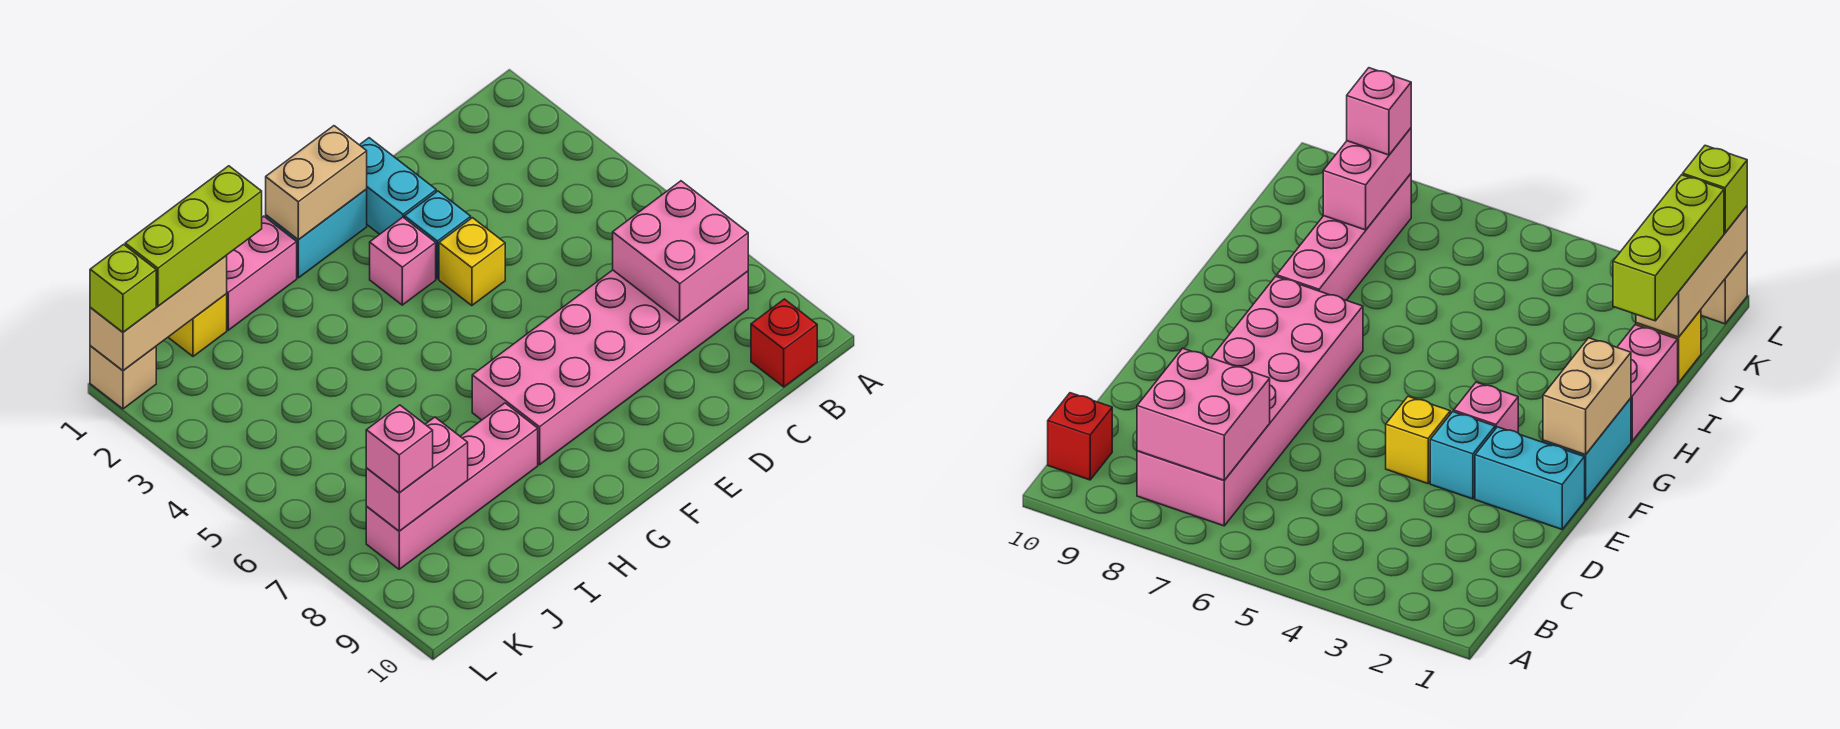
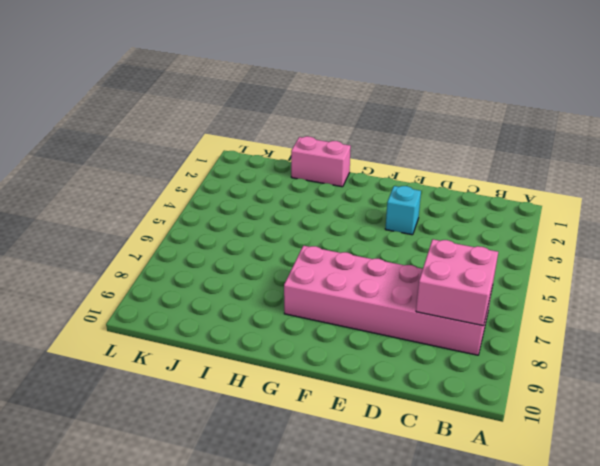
none -> red 1x1 brick [751,299,817,387]
none -> cyan 1x2 brick [360,138,436,234]
none -> yellow 1x1 brick [439,218,505,306]

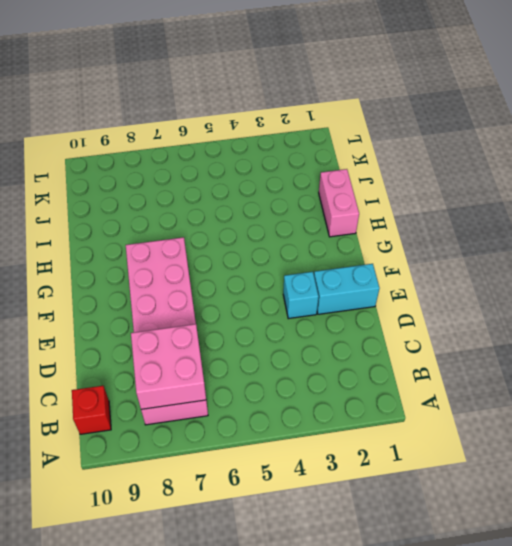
none -> yellow 1x1 brick [439,218,505,306]
none -> cyan 1x2 brick [266,189,367,278]
none -> pink 1x1 brick [370,217,436,305]

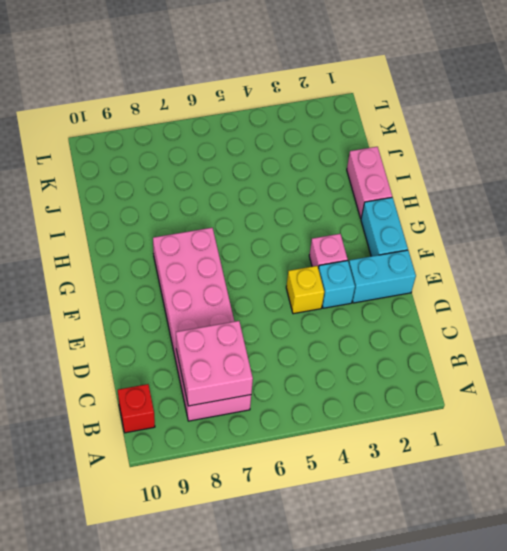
none -> pink 1x4 brick [366,403,538,569]
none -> yellow 1x1 brick [168,294,227,356]
none -> tan 1x1 brick [90,346,156,409]

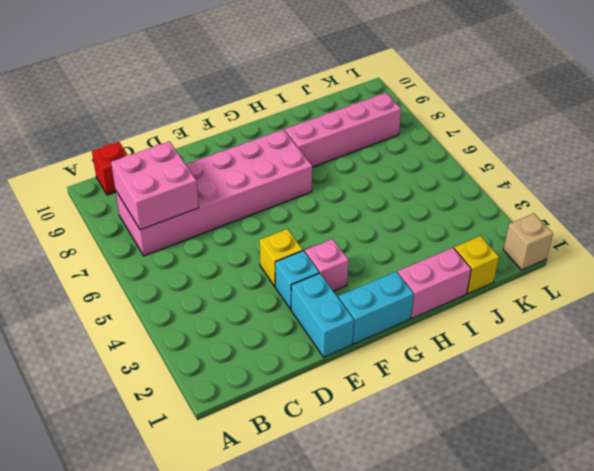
none -> tan 1x2 brick [266,126,367,239]
none -> tan 1x3 brick [90,256,227,371]
none -> pink 1x2 brick [366,417,468,531]

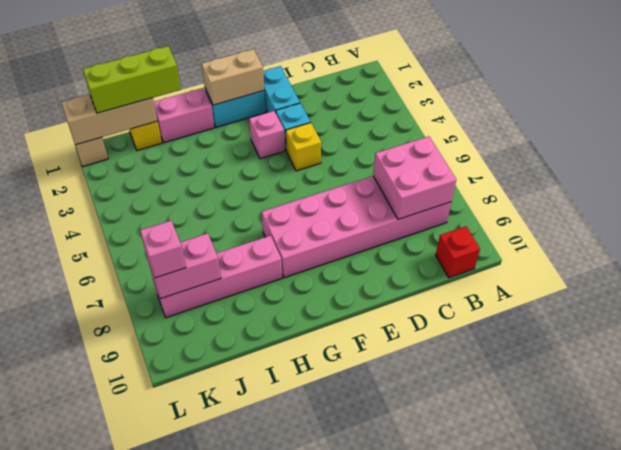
none -> lime 1x1 brick [90,244,156,332]

